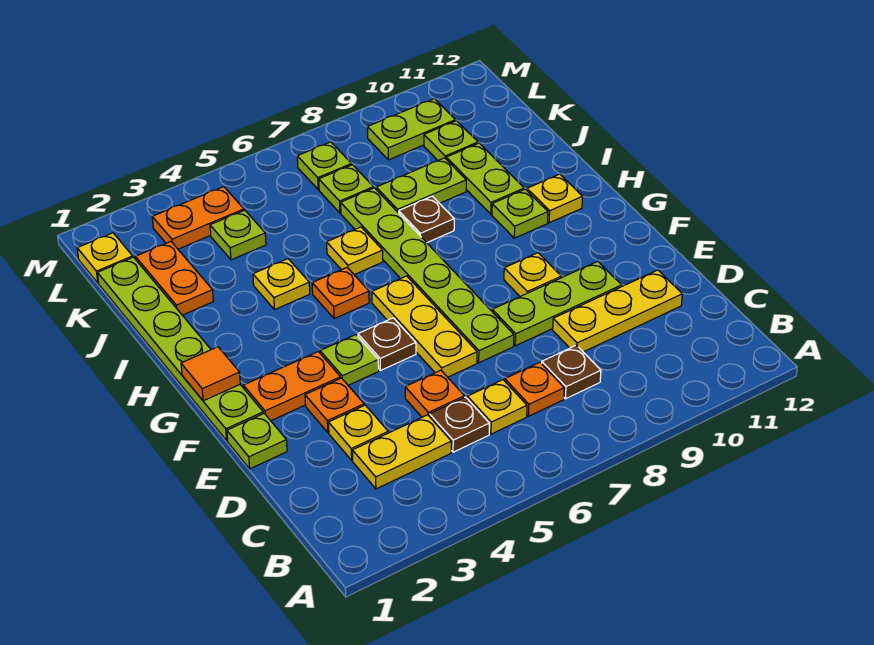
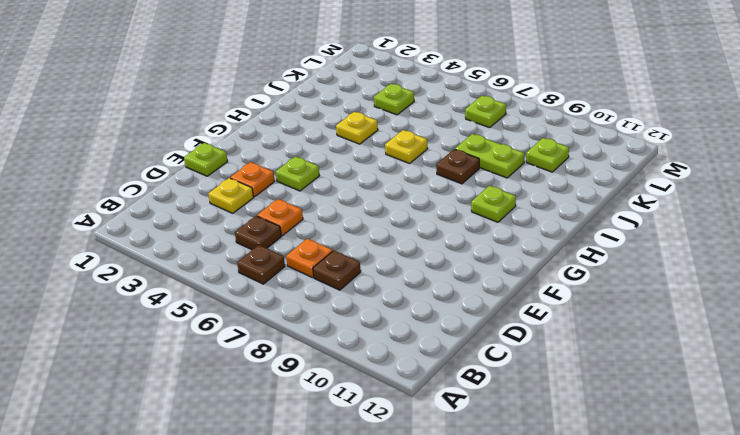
brown 1x1 plate [237,245,285,284] -> brown 1x1 plate moved to [358,318,416,371]
none -> yellow 1x2 plate [352,415,451,489]
none -> yellow 1x1 plate [467,380,527,434]
none -> yellow 1x3 plate [553,270,682,352]
none -> yellow 1x3 plate [372,276,477,377]

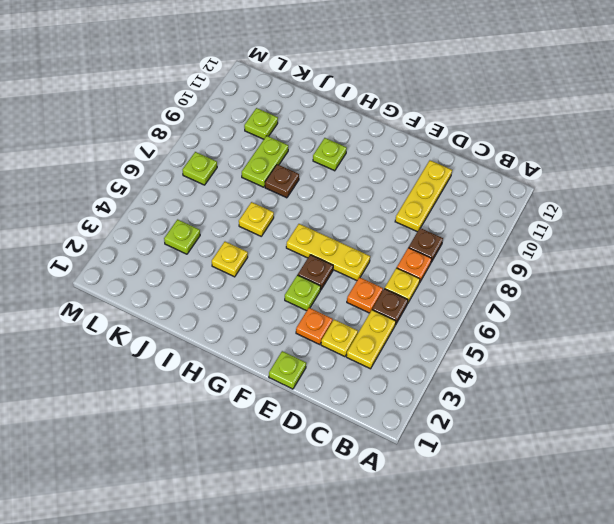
none -> lime 1x6 plate [341,188,514,363]
none -> lime 1x3 plate [492,261,622,346]
none -> lime 1x6 plate [98,257,263,441]
none -> orange 1x2 plate [243,352,340,421]

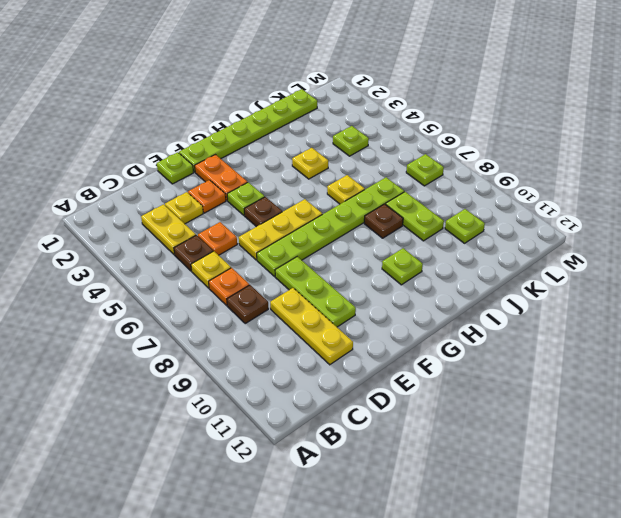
none -> yellow 1x1 plate [504,253,561,296]
none -> orange 1x1 plate [312,268,369,319]
none -> yellow 1x1 plate [527,174,583,223]
none -> lime 1x2 plate [446,143,524,214]

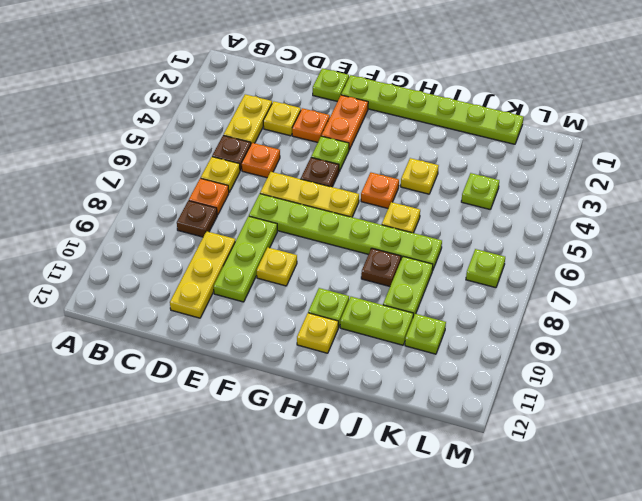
none -> orange 1x2 plate [135,242,213,315]
none -> lime 1x1 plate [319,165,373,213]
none -> yellow 1x1 plate [77,233,133,283]
none -> orange 1x2 plate [152,187,244,249]

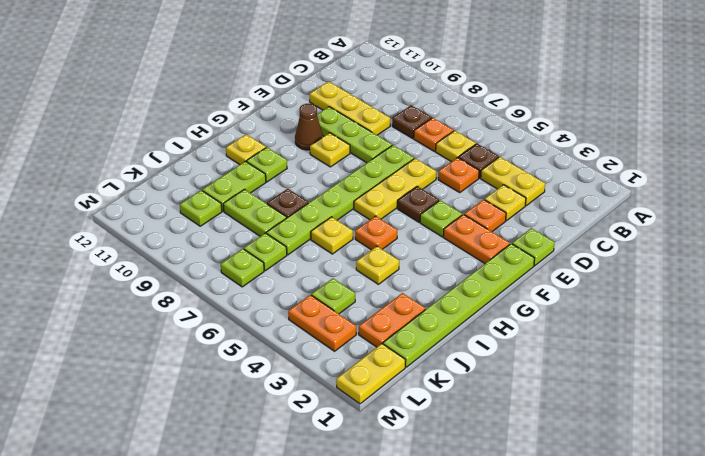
brown 1x1 cone [295,104,323,150] -> none
yellow 1x2 plate [336,344,405,404] -> yellow 1x1 plate [77,233,133,283]
none -> lime 1x2 plate [367,99,456,160]
none -> orange 1x1 tile [181,347,240,401]

